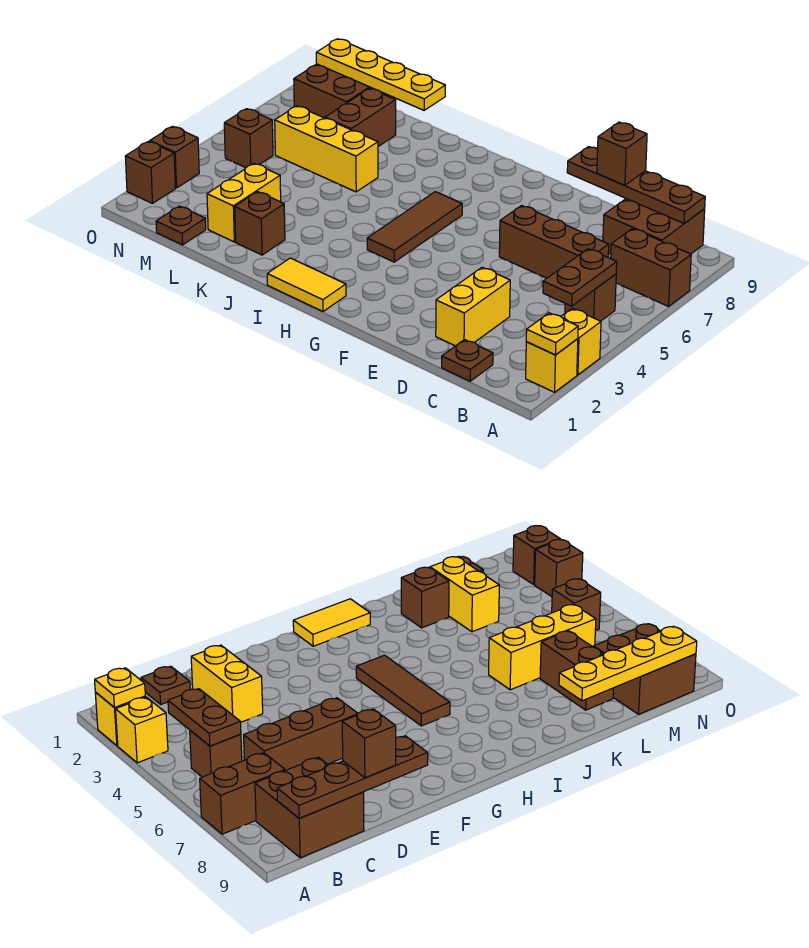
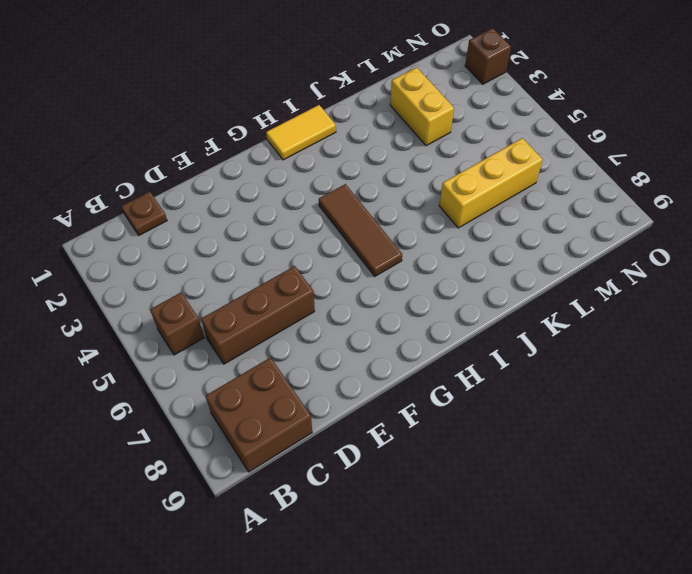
none -> yellow 1x1 brick [526,339,578,392]
none -> yellow 1x1 brick [561,308,601,375]
none -> brown 1x2 brick [611,229,691,306]

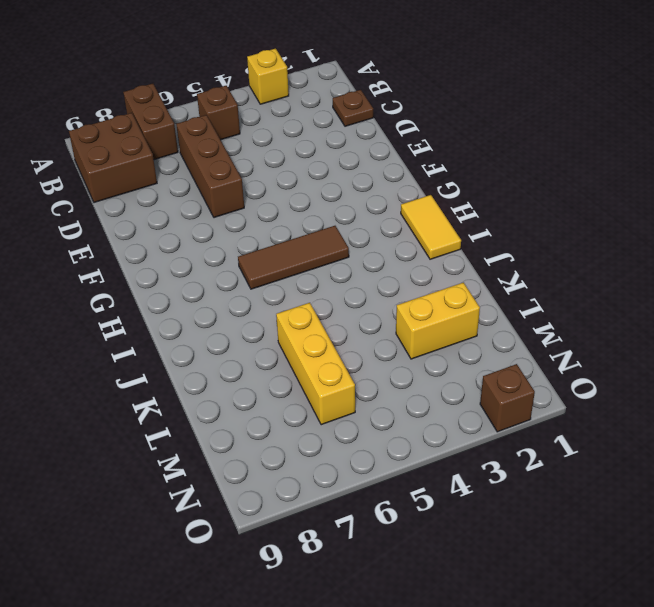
none -> yellow 1x1 brick [526,339,578,392]
none -> yellow 1x2 brick [436,267,510,346]
none -> brown 1x1 brick [235,192,285,255]

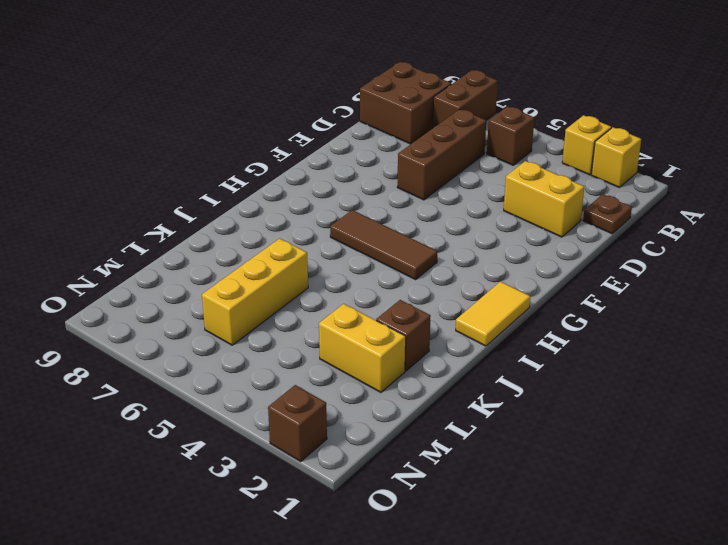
none -> brown 1x2 brick [325,89,396,147]
none -> brown 1x1 plate [156,206,206,245]
none -> brown 2x2 brick [294,64,391,118]

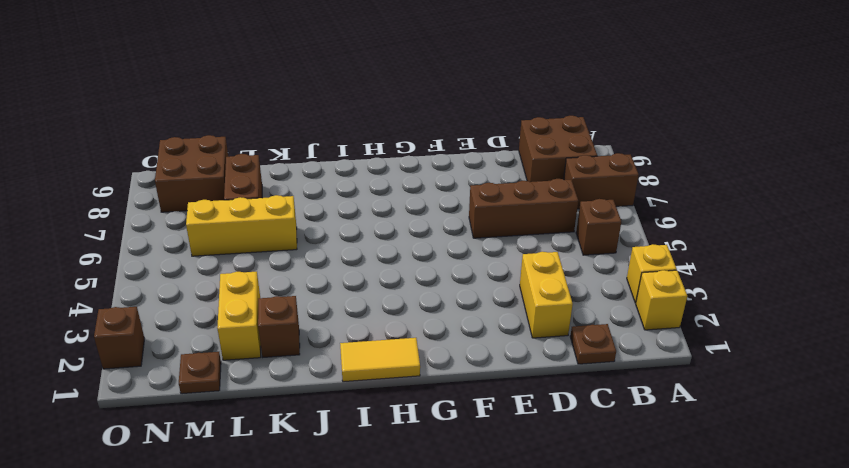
none -> brown 1x3 tile [367,192,462,262]
none -> brown 1x1 brick [224,109,273,168]
none -> brown 1x1 brick [150,126,199,188]

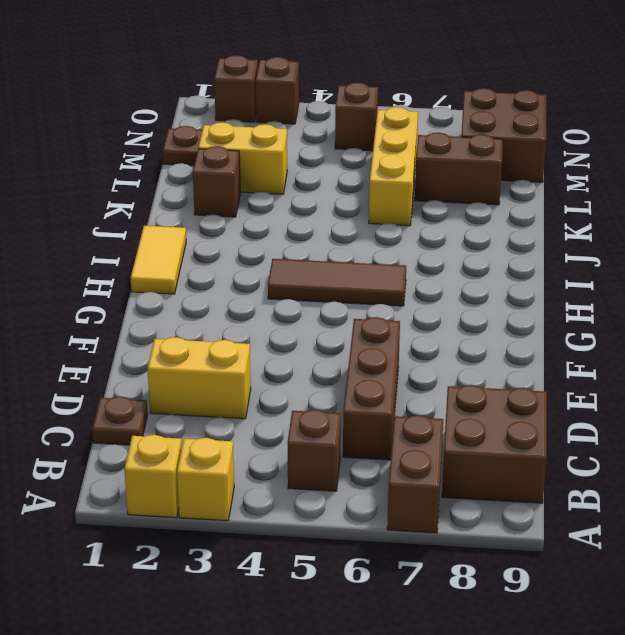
none -> yellow 1x1 plate [526,313,578,355]
none -> brown 1x2 plate [543,249,617,306]
none -> brown 1x4 plate [567,147,705,223]

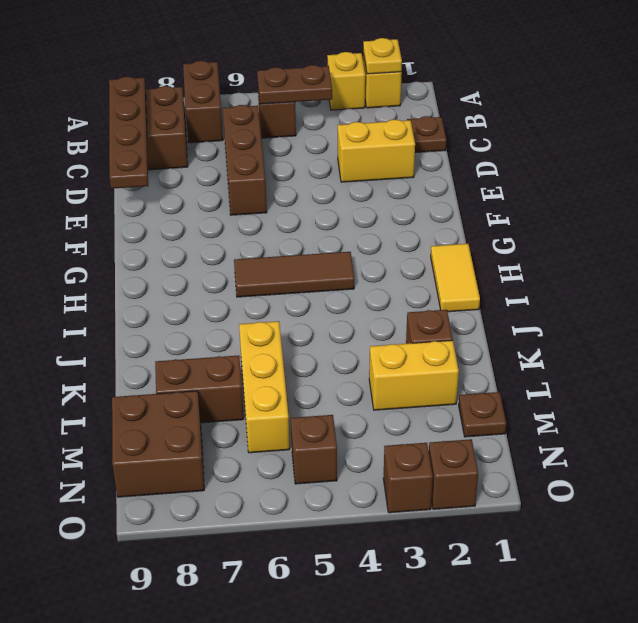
none -> yellow 1x4 plate [316,39,445,110]
none -> brown 1x1 brick [597,122,647,185]

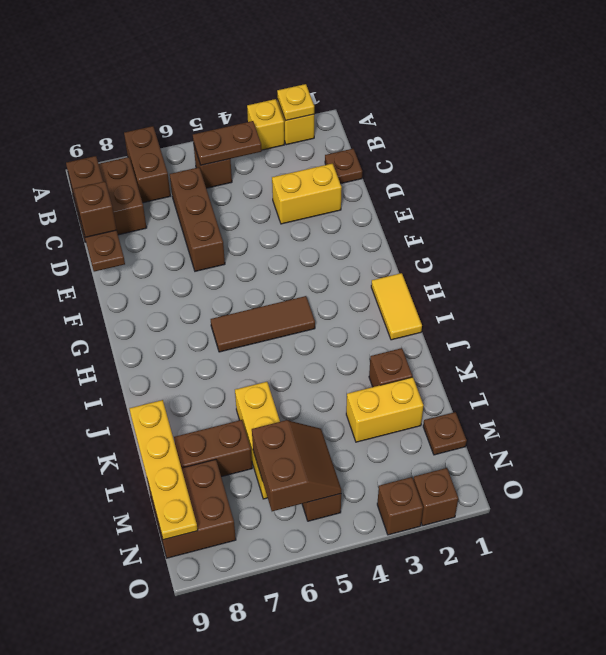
brown 2x2 slope [252,420,341,511] -> none

